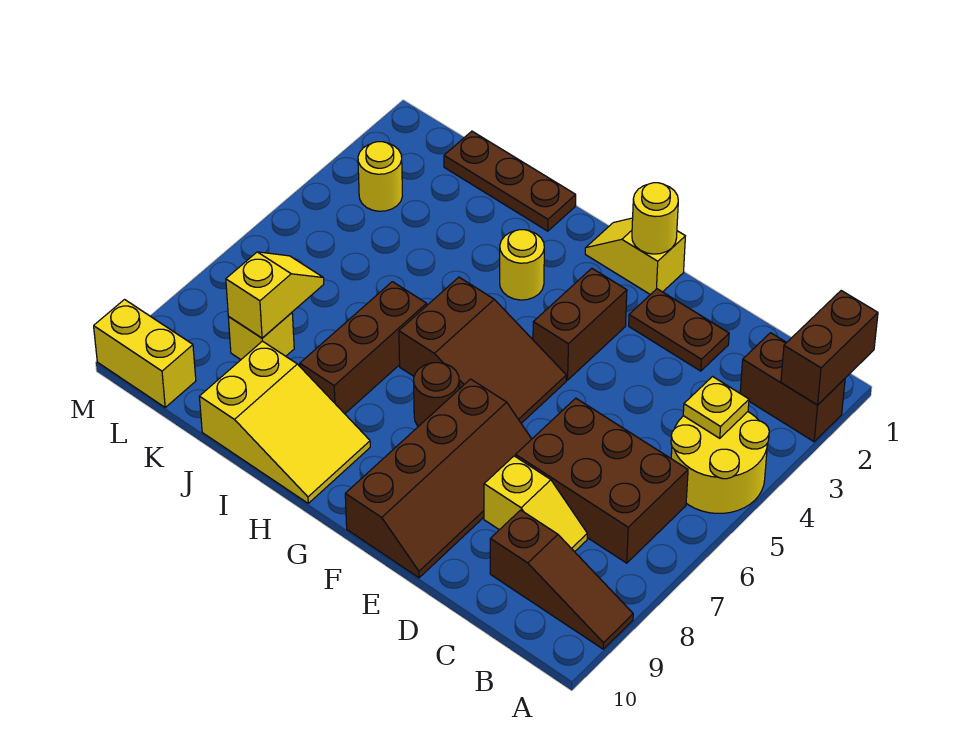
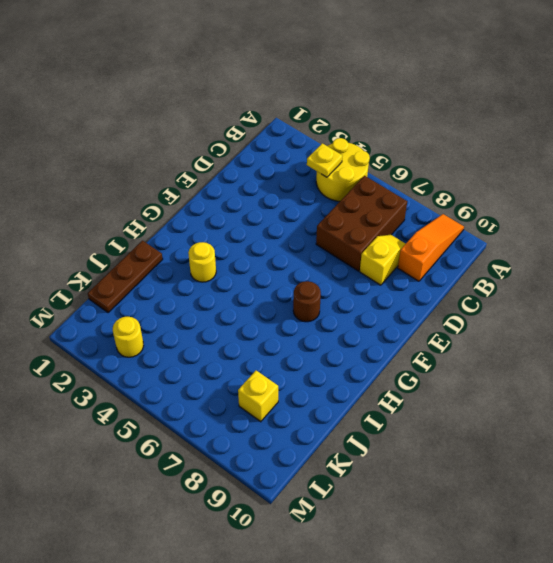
orange 1x3 slope [398,214,464,281] -> brown 1x3 slope [490,510,633,649]
none -> brown 1x2 brick [740,333,845,442]
none -> brown 1x2 plate [629,289,729,371]
none -> brown 2x4 slope [345,379,531,578]

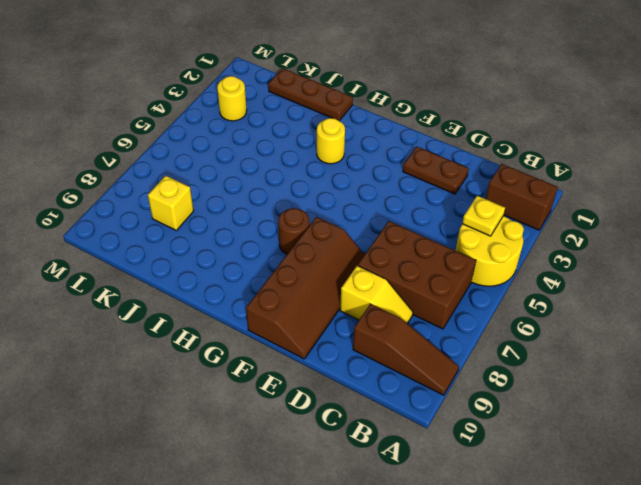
none -> yellow 1x2 slope [585,218,685,295]
none -> brown 1x2 brick [533,268,627,380]
none -> brown 2x3 slope [399,277,566,423]

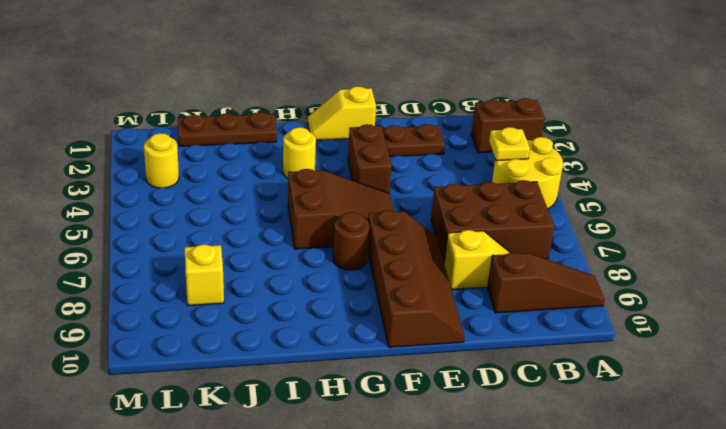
none -> yellow 2x3 slope [199,341,370,503]
none -> brown 1x3 brick [300,282,427,414]
none -> yellow 1x2 brick [94,300,196,407]

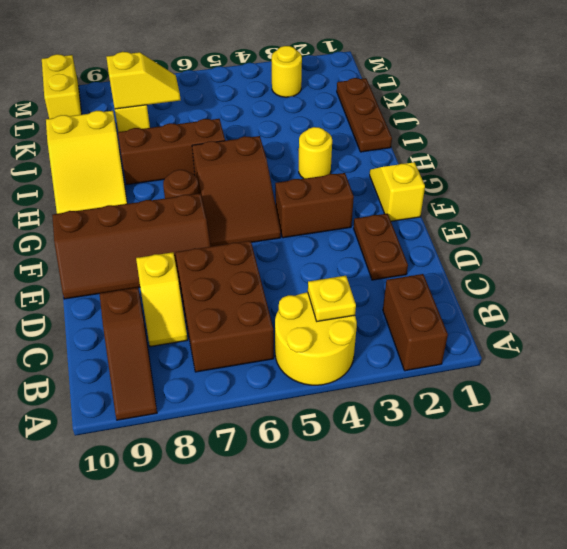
none -> brown 1x2 brick [781,291,878,405]
none -> yellow 1x1 round brick [632,183,678,254]

